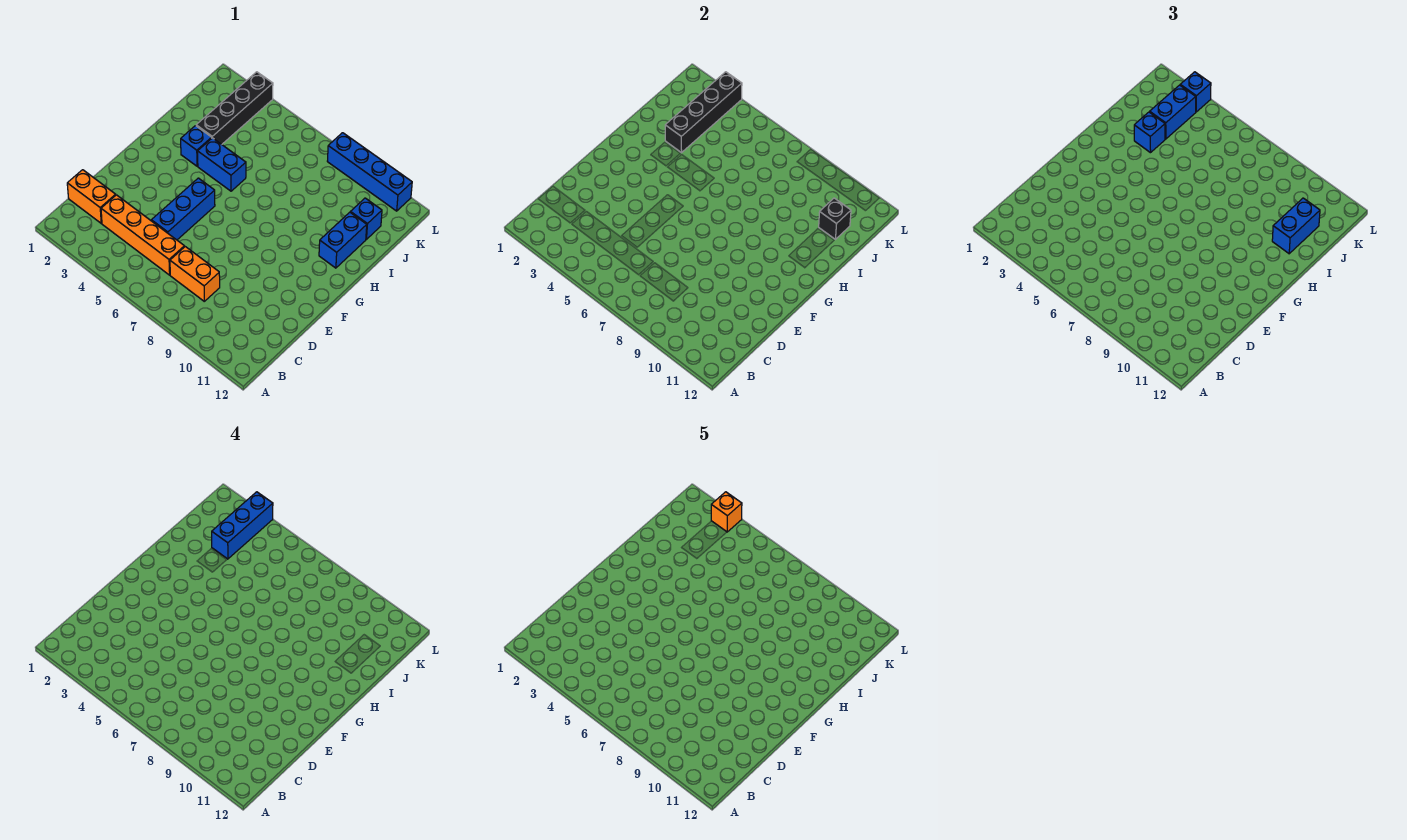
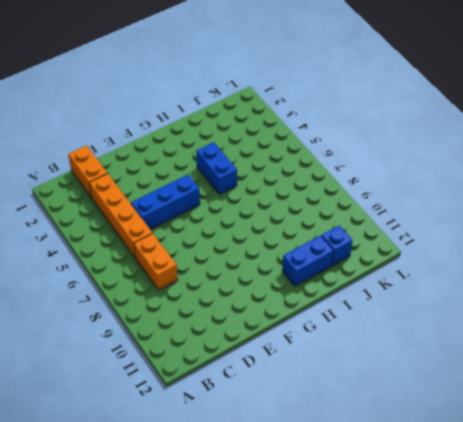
none -> blue 1x1 brick [181,126,212,166]
none -> black 1x4 brick [196,72,273,144]
none -> blue 1x4 brick [327,133,412,211]

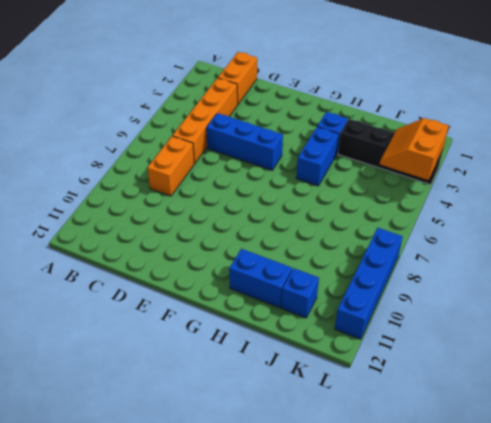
orange 2x2 slope [380,118,449,180] -> black 1x4 brick [665,72,742,153]
none -> black 1x1 brick [819,198,851,239]
none -> blue 1x1 brick [1134,112,1165,153]
none -> blue 1x2 brick [1272,198,1320,254]

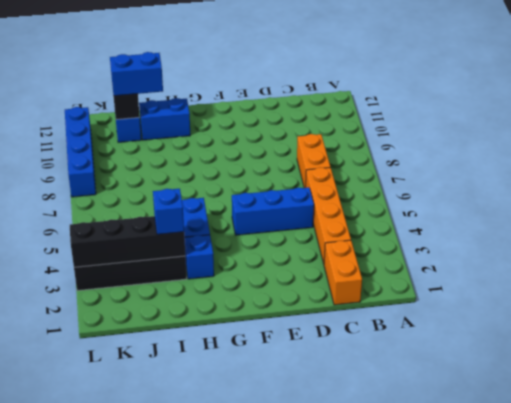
none -> blue 1x2 brick [1150,85,1196,139]
none -> blue 1x1 brick [1180,72,1211,112]
none -> blue 1x3 brick [212,492,273,559]

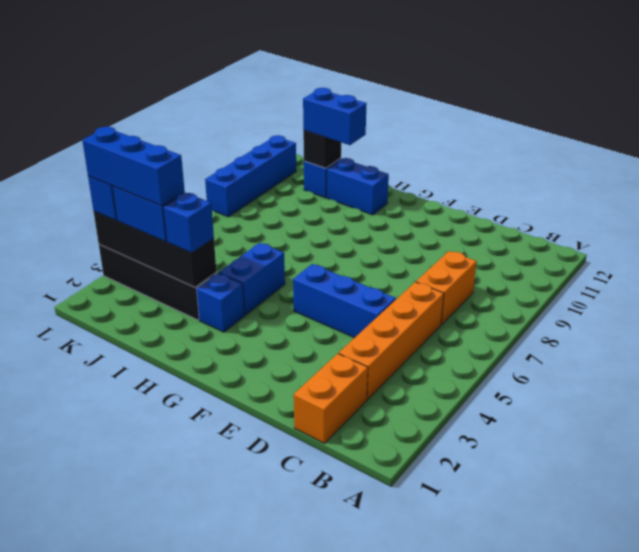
none -> orange 1x1 brick [711,492,742,532]

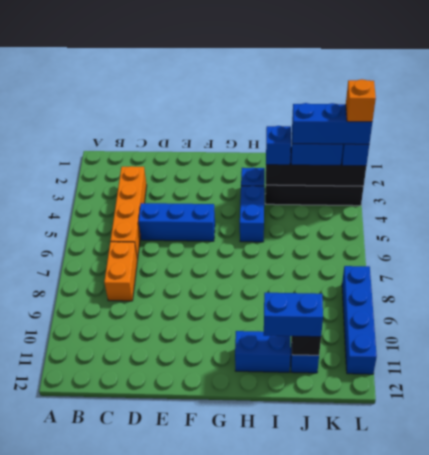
none -> orange 1x2 brick [67,170,116,223]

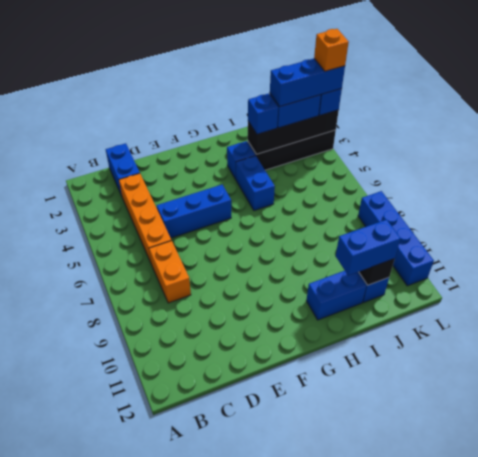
blue 1x2 brick [106,143,140,196] -> orange 1x2 brick [67,170,116,223]

